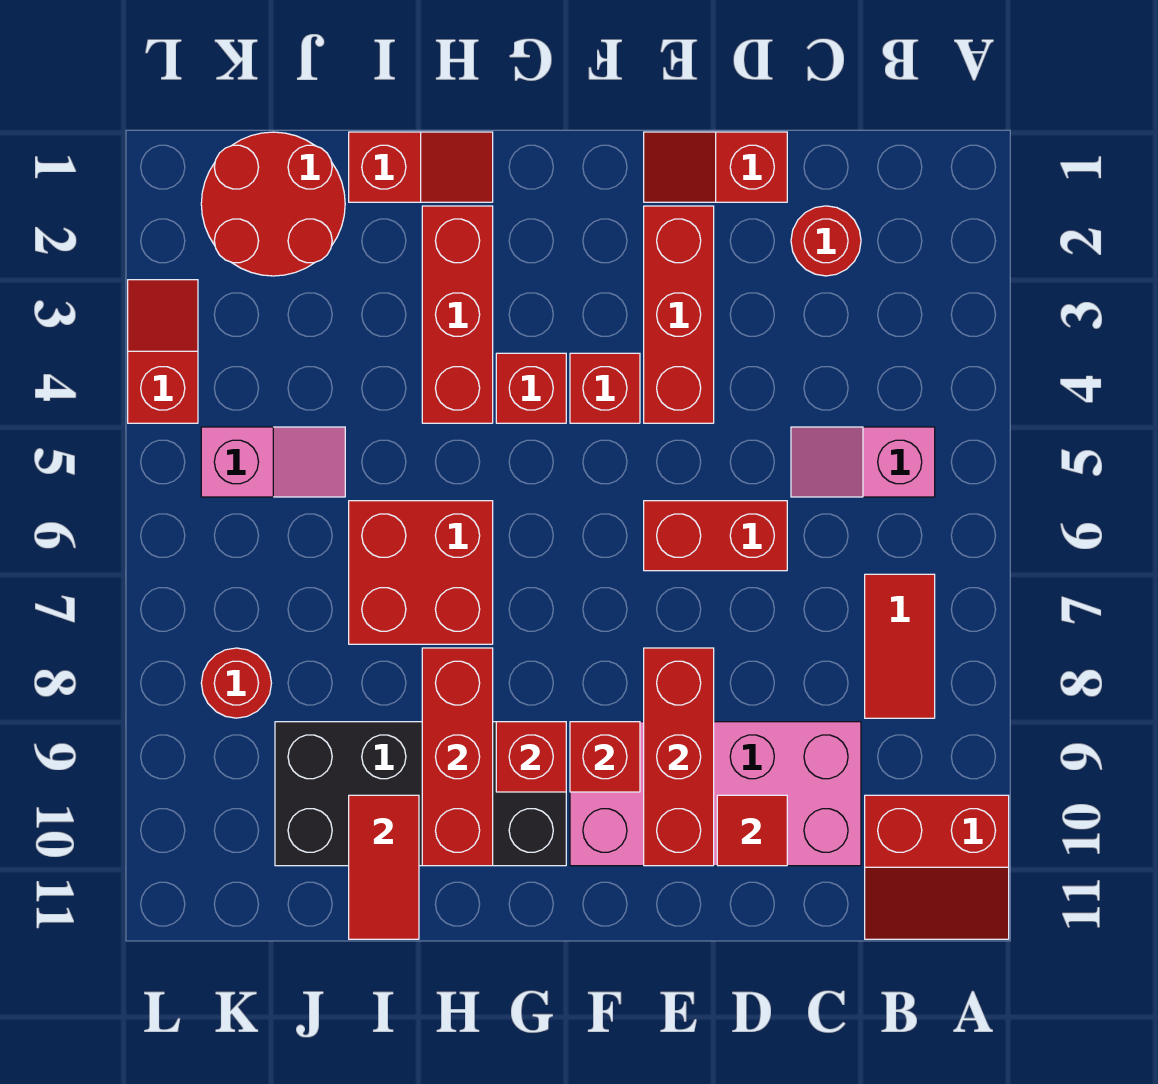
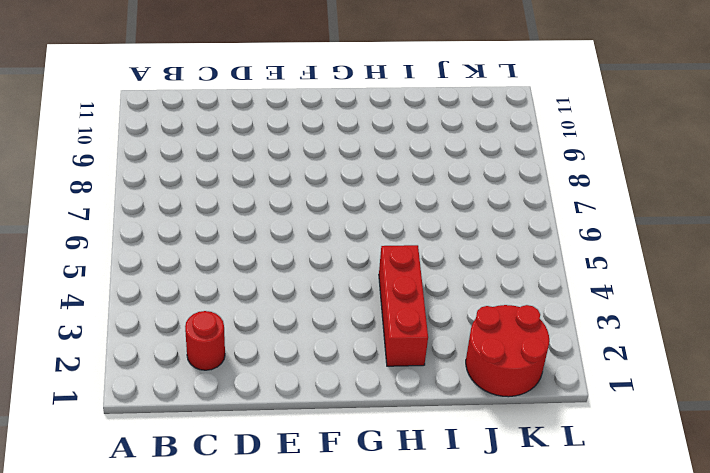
none -> red 2x2 slope [865,795,1009,939]
none -> pink 1x2 slope [791,427,935,497]
none -> red 1x2 tile [865,574,935,718]

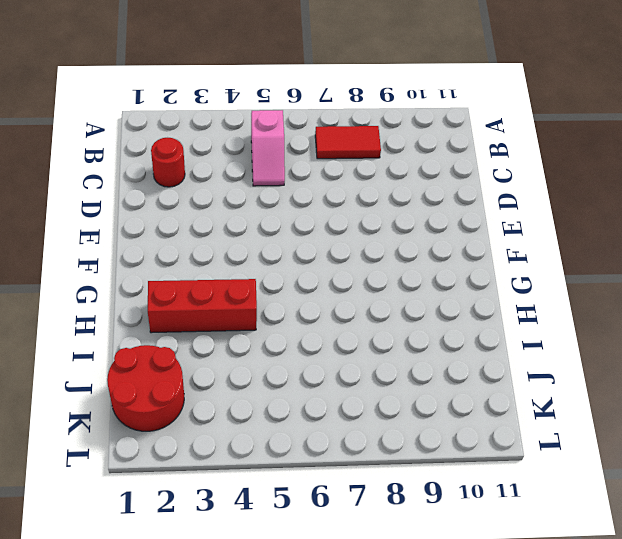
none -> red 2x2 slope [865,795,1009,939]
none -> pink 2x4 brick [570,722,861,866]
none -> red 1x2 slope [644,132,787,202]

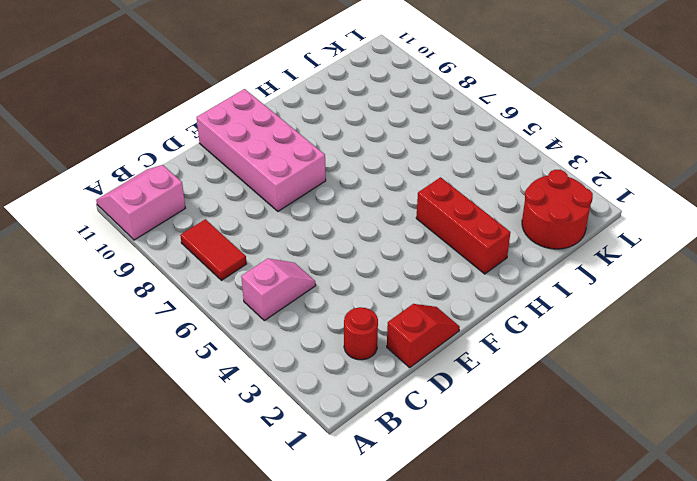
pink 2x2 slope [96,165,185,240] -> red 2x2 slope [865,795,1009,939]
pink 2x4 brick [197,89,326,211] -> pink 2x4 brick turned to [570,722,861,866]
none -> red 1x2 brick [644,501,787,571]
none -> red 1x3 brick [644,206,714,423]
none -> red 1x1 brick [570,353,640,423]

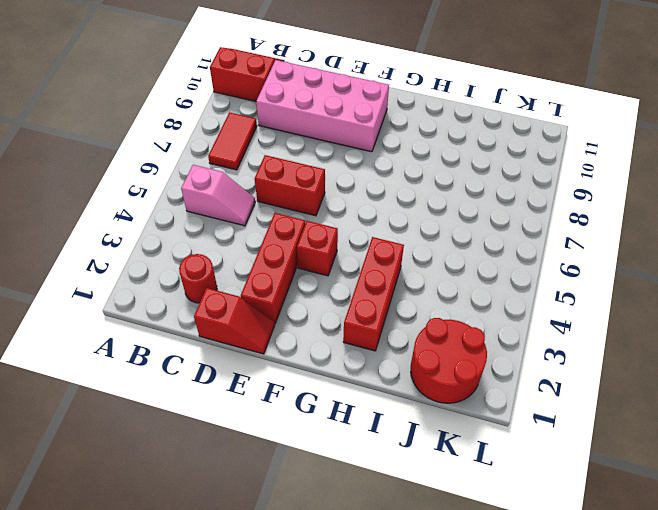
none -> red 1x1 brick [496,353,566,423]
none -> black 2x4 brick [275,722,566,866]
none -> red 1x2 slope [349,132,493,202]

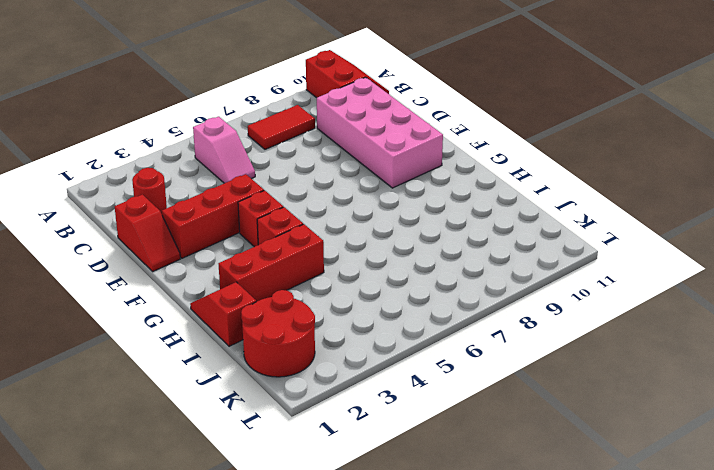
none -> red 1x2 brick [644,501,787,571]
none -> black 2x4 brick [275,722,566,866]
none -> red 2x2 brick [349,501,493,644]

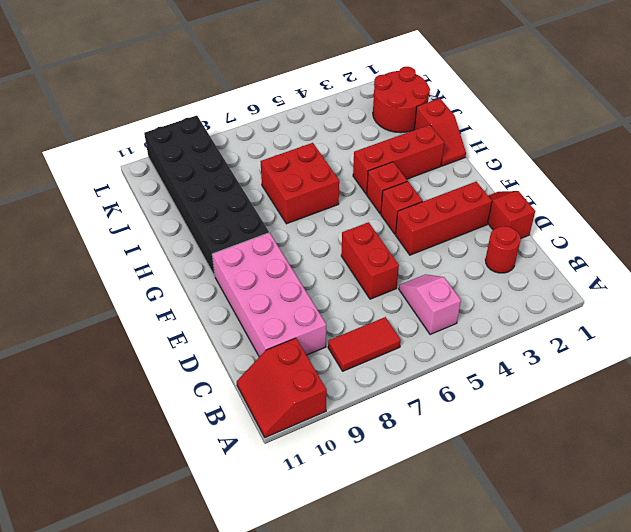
black 2x6 brick [144,115,269,276] -> black 2x4 brick [275,722,566,866]
none -> pink 1x2 slope [201,427,345,497]
none -> red 1x1 round brick [201,648,271,718]
none -> red 1x2 slope [128,280,198,423]

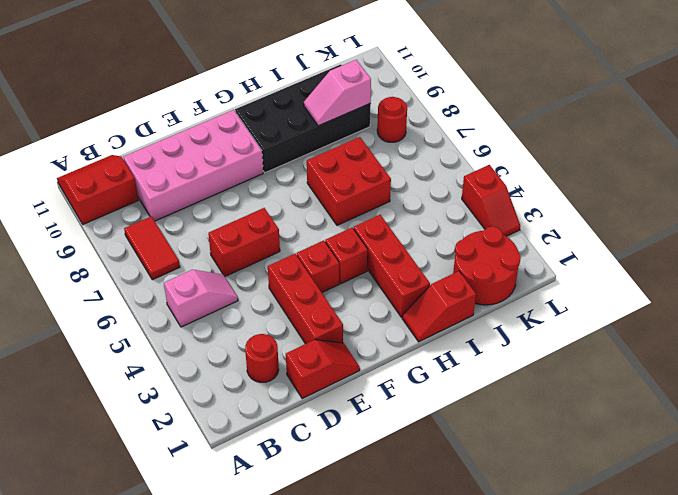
pink 1x2 slope [304,60,371,126] -> pink 1x2 slope moved to [201,427,345,497]
none -> red 1x1 tile [717,795,787,866]
none -> red 1x3 brick [644,648,714,866]
none -> red 1x1 brick [570,722,640,792]

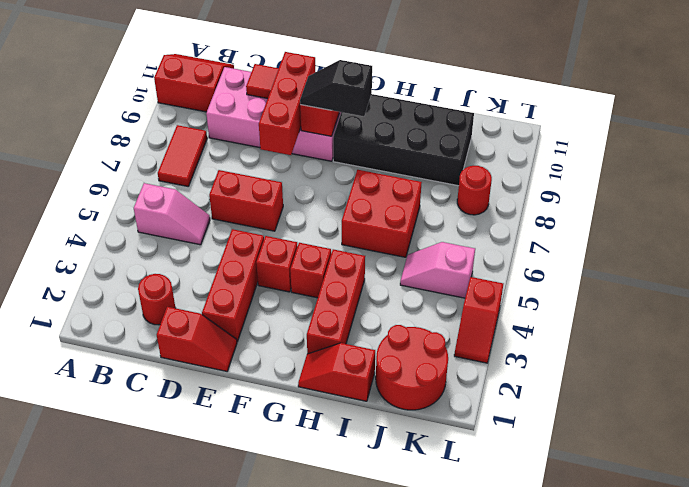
black 1x2 slope [300,60,372,116] -> none
none -> red 1x1 brick [496,722,566,792]
none -> red 1x3 brick [422,648,493,866]
none -> red 1x2 tile [349,795,419,939]

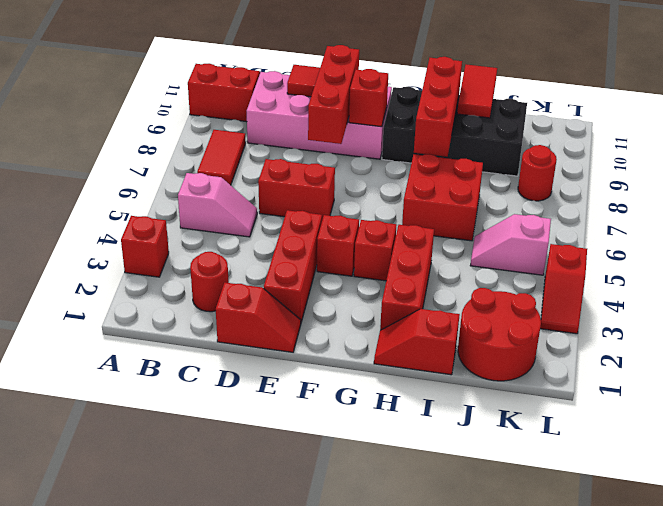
red 1x1 brick [121,216,169,277] -> red 1x1 brick moved to [496,722,566,792]

